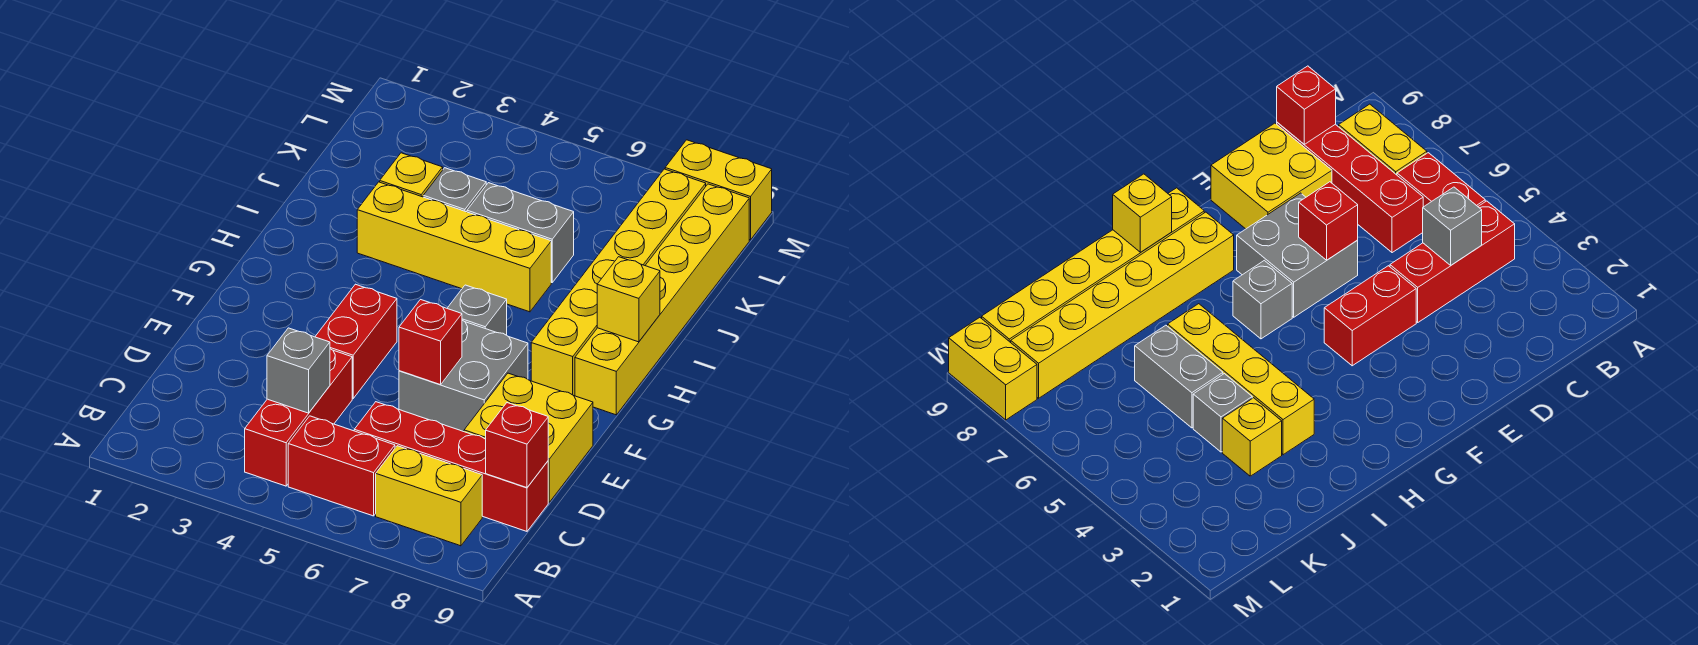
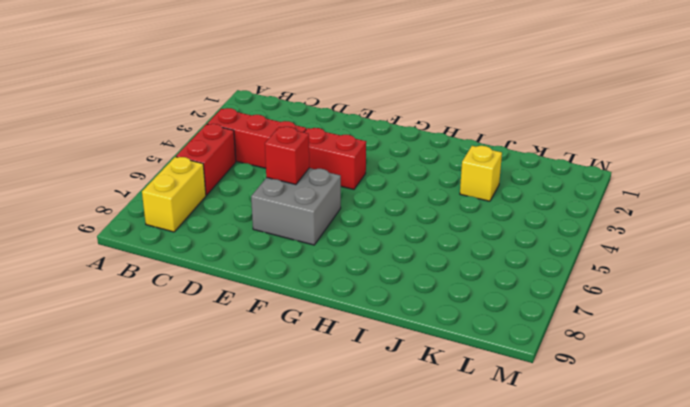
none -> red 1x4 brick [354,402,548,531]
none -> yellow 2x2 brick [464,373,593,502]
none -> grey 1x1 brick [447,285,507,335]

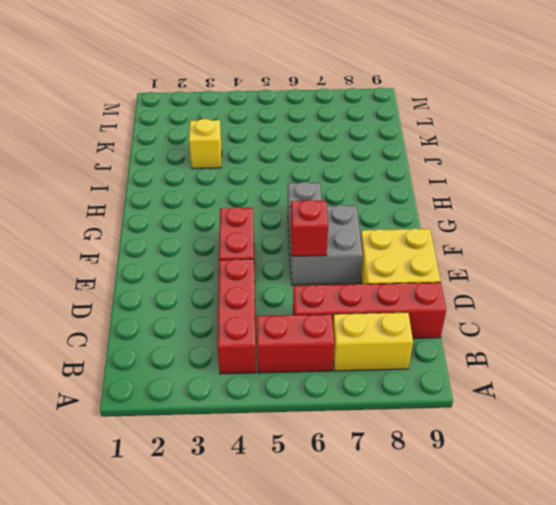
none -> yellow 1x6 brick [531,169,706,396]
none -> yellow 1x6 brick [575,184,749,415]
none -> yellow 1x4 brick [357,182,551,312]

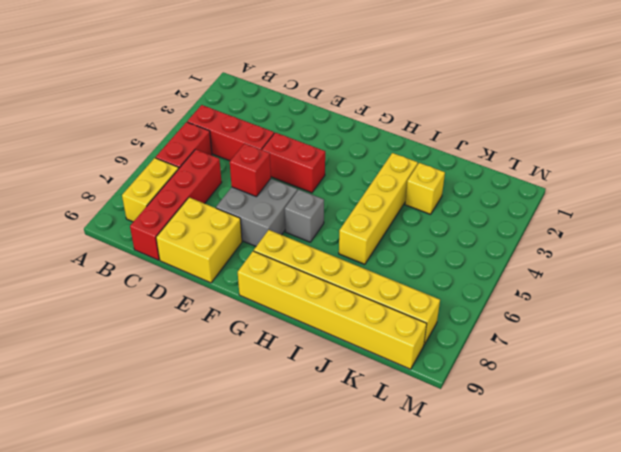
none -> grey 1x1 brick [423,168,486,212]
none -> grey 1x2 brick [467,183,574,283]
none -> yellow 1x2 brick [665,140,772,240]

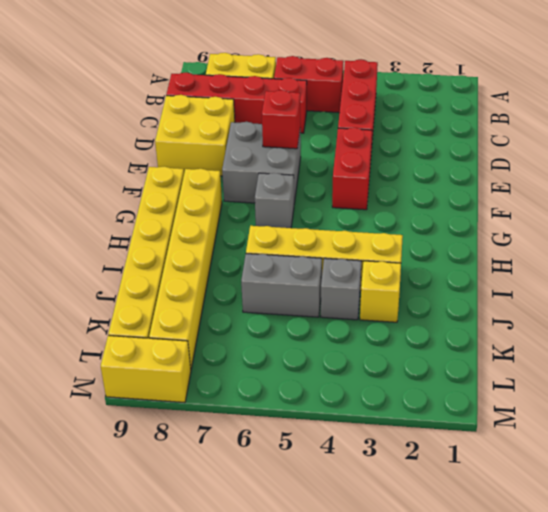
none -> grey 1x1 brick [267,328,330,413]
none -> red 1x1 brick [486,403,548,488]
none -> yellow 1x1 brick [597,257,660,342]

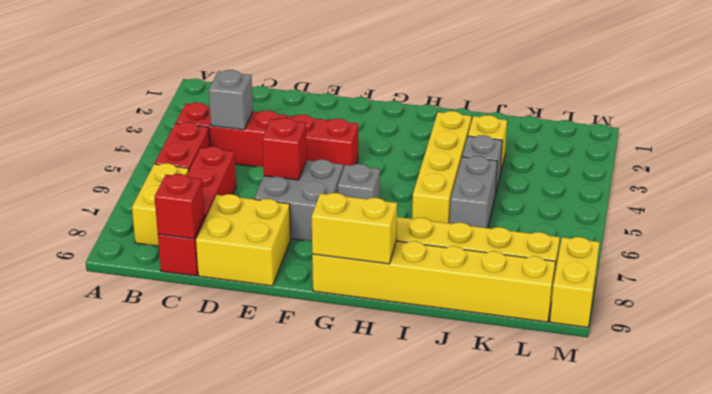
yellow 1x2 brick [312,193,397,264] -> yellow 1x1 brick [597,257,660,342]

